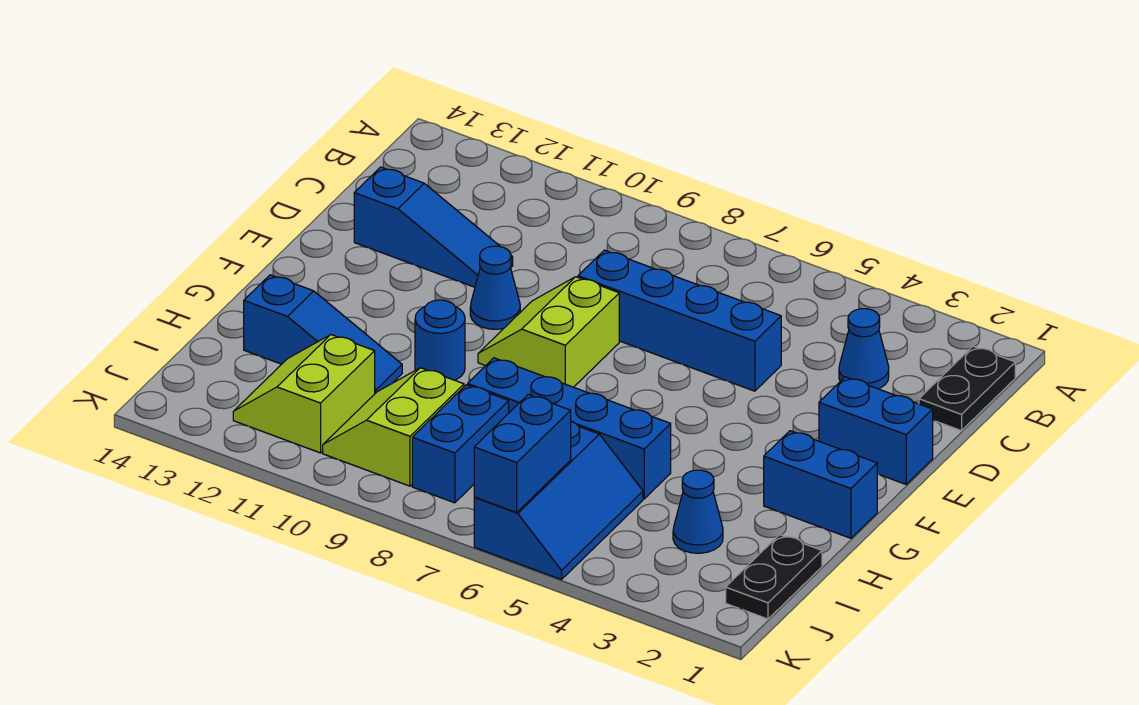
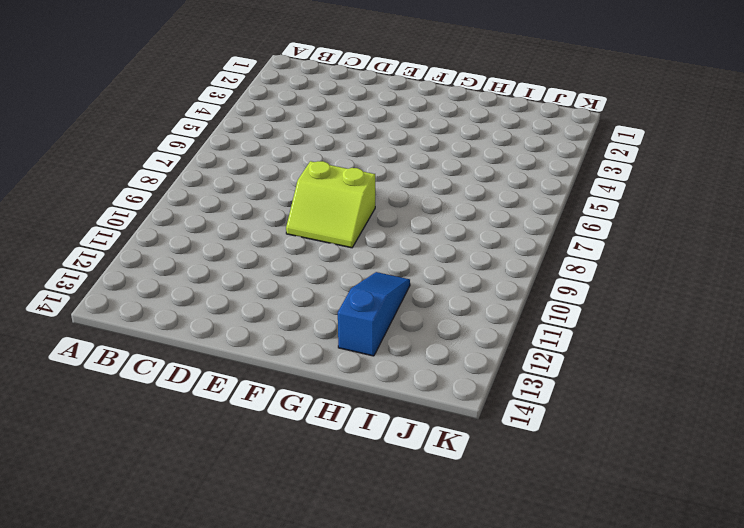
none -> black 1x2 plate [919,346,1015,431]
none -> blue 1x1 cone [839,309,889,389]
none -> blue 1x4 brick [578,250,781,391]

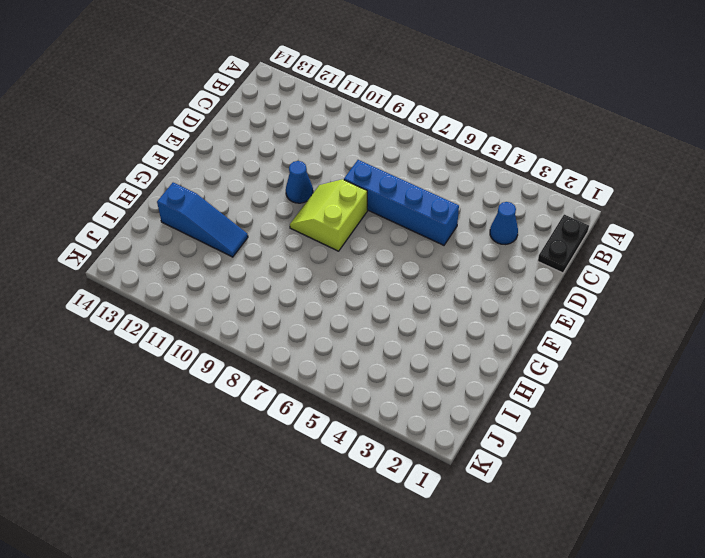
none -> blue 1x3 slope [354,167,513,287]
none -> blue 1x2 brick [819,377,933,484]
none -> blue 1x2 brick [764,431,877,538]

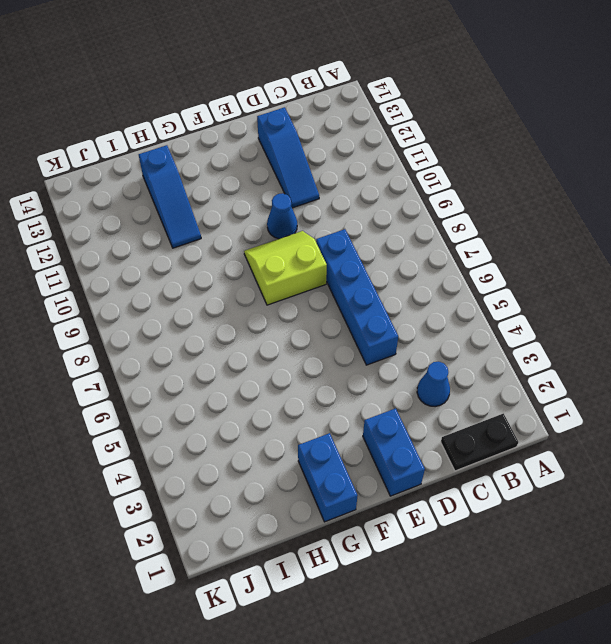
none -> blue 1x1 round brick [415,300,465,380]
none -> blue 1x4 brick [468,358,671,499]
none -> black 1x2 plate [726,535,822,619]

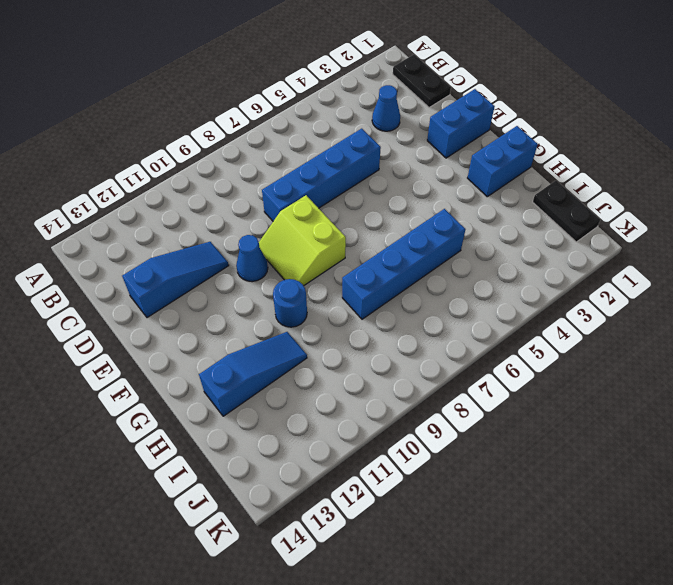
none -> blue 1x1 cone [673,470,723,553]
none -> blue 2x3 slope [474,421,643,580]
none -> blue 1x2 brick [412,385,509,503]

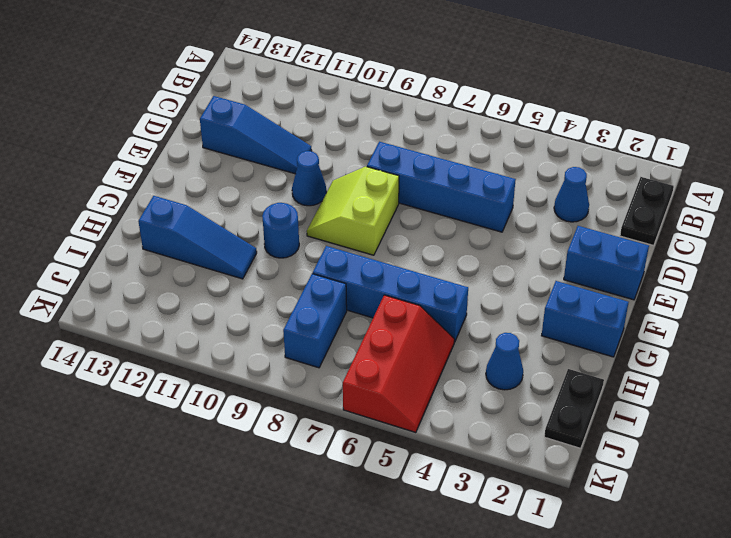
red 2x3 slope [343,295,454,433] -> blue 2x3 slope [474,421,643,580]
none -> lime 2x2 slope [323,368,464,486]
none -> lime 2x2 slope [233,335,375,453]
none -> blue 1x2 brick [474,395,571,512]

